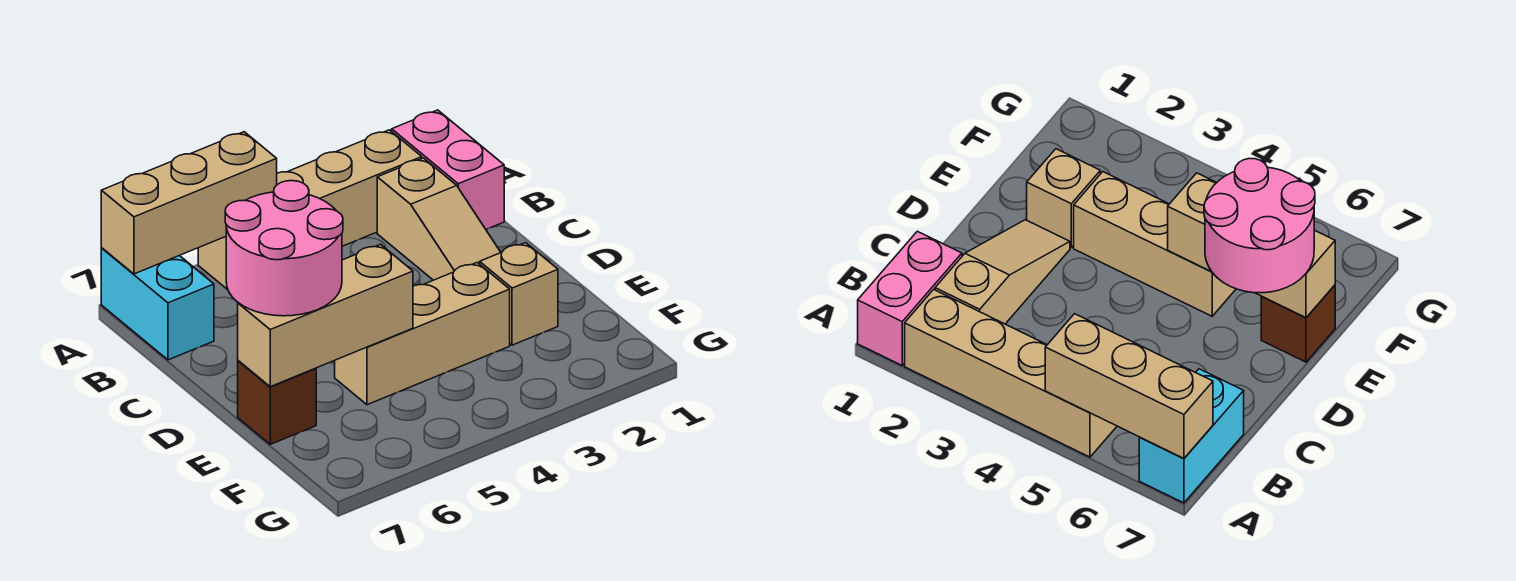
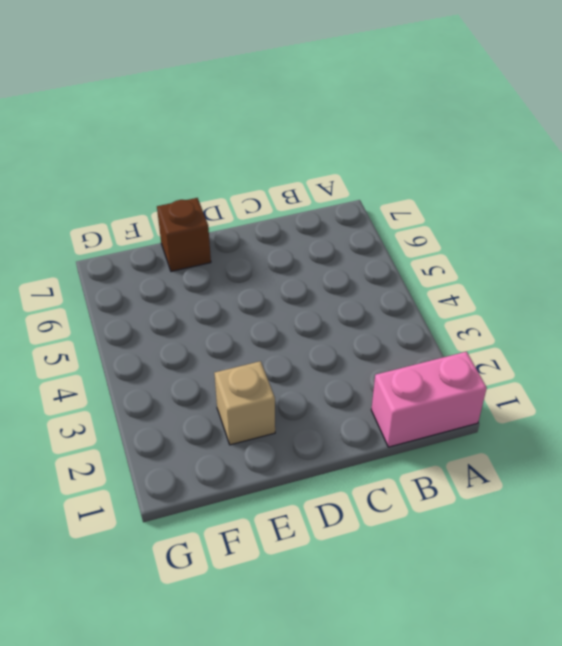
none -> tan 1x4 brick [198,130,422,290]
none -> cyan 1x2 brick [101,248,214,360]

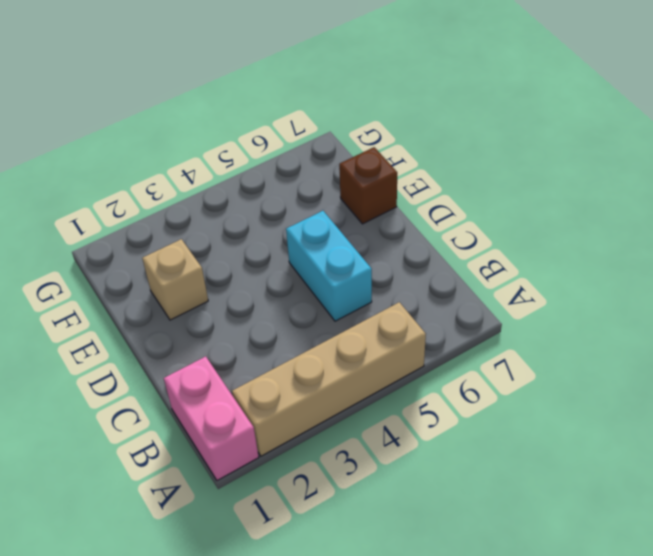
cyan 1x2 brick [286,211,372,321] -> cyan 1x2 brick moved to [101,248,214,360]
none -> tan 1x3 slope [377,158,501,280]
none -> tan 1x3 brick [335,262,510,405]

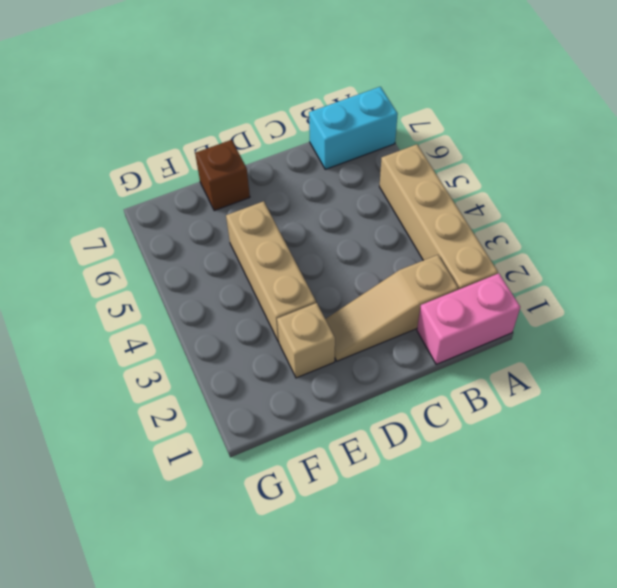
none -> tan 1x3 brick [101,132,277,274]
none -> tan 1x3 brick [238,244,413,387]

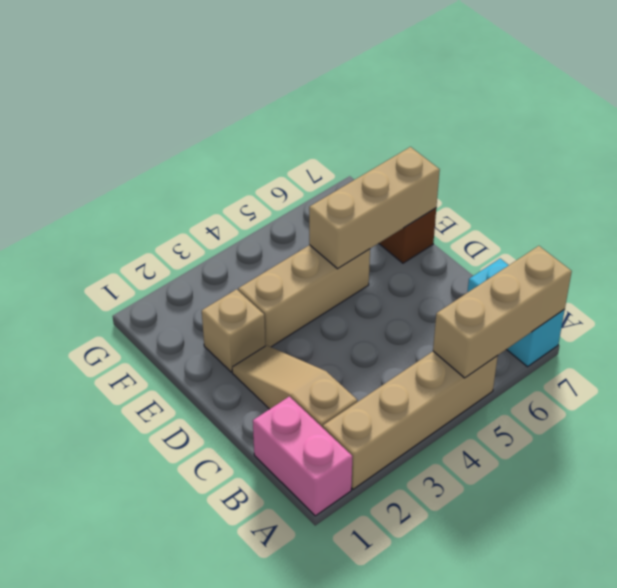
none -> pink 2x2 round brick [225,181,343,316]

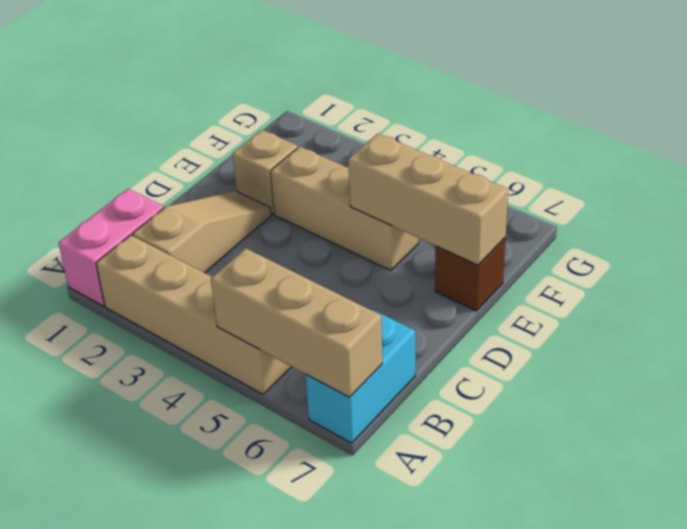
none -> pink 2x2 round brick [225,181,343,316]

